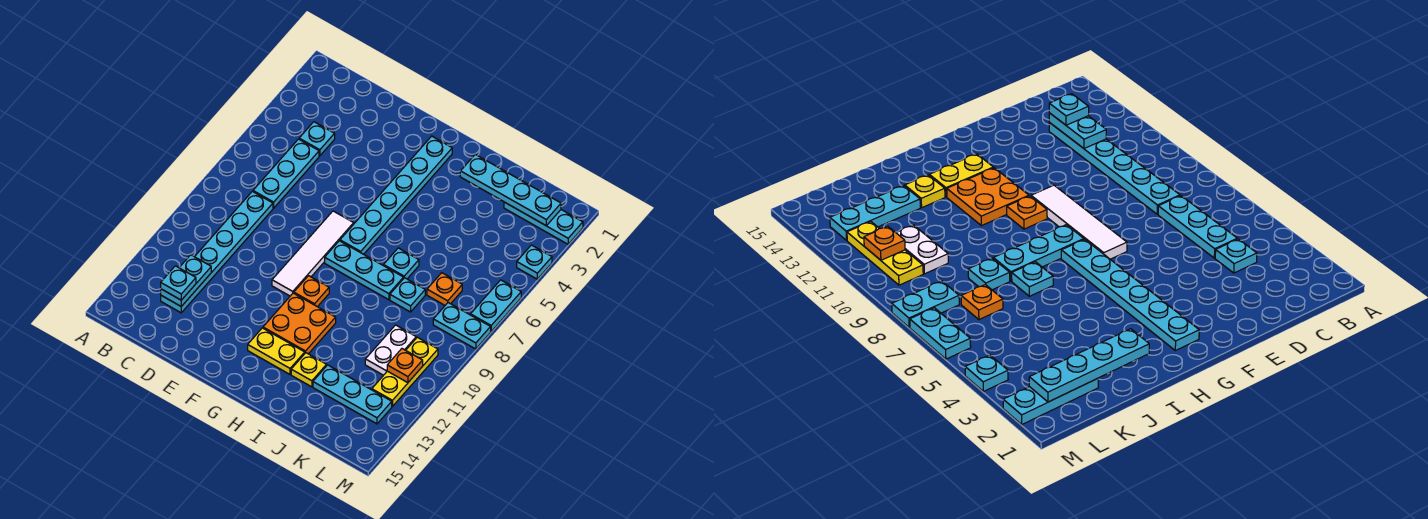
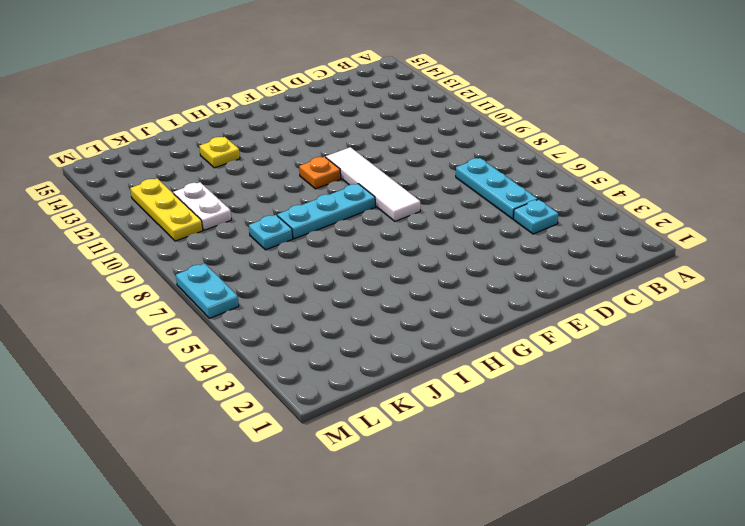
none -> cyan 1x6 plate [161,191,273,313]
none -> cyan 1x6 plate [340,136,452,254]
none -> orange 2x2 plate [263,293,336,354]

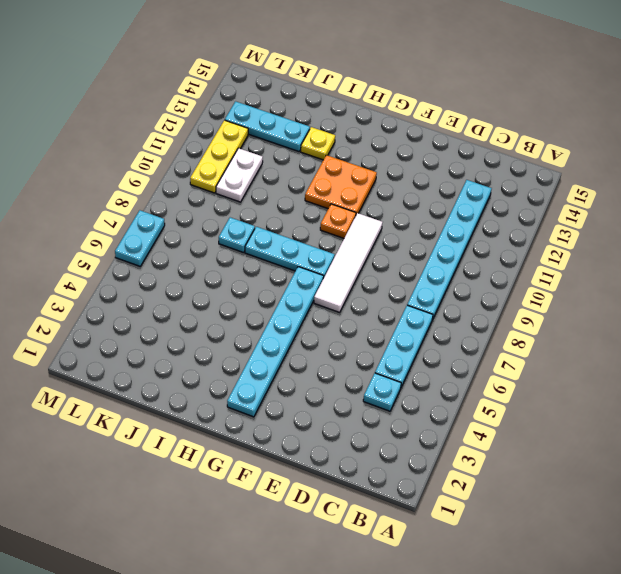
none -> yellow 1x2 plate [248,328,305,374]
none -> cyan 1x1 plate [384,248,419,279]
none -> cyan 1x3 plate [504,202,583,244]

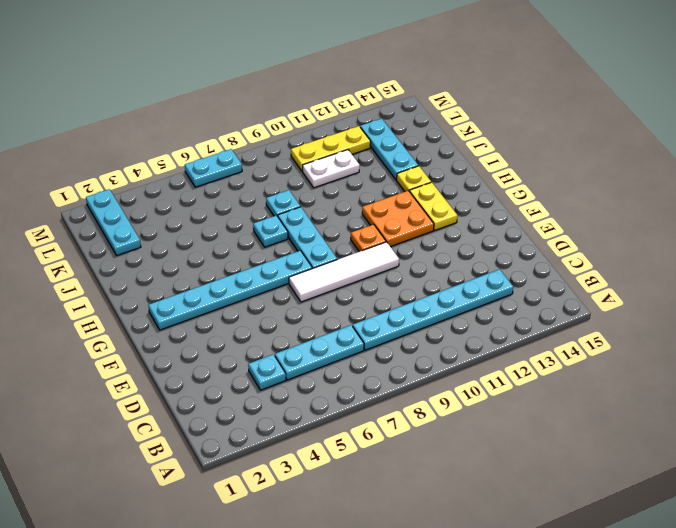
none -> orange 1x1 plate [427,273,462,305]
none -> cyan 1x2 plate [433,303,491,349]
none -> cyan 1x1 plate [517,245,552,279]

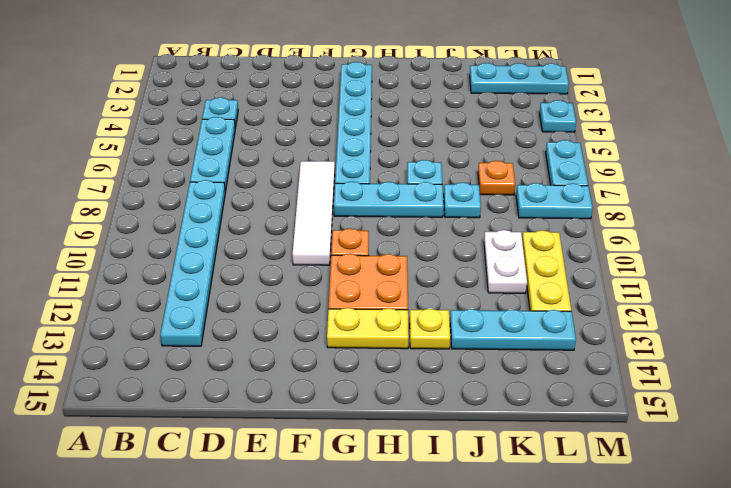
none -> cyan 1x2 plate [161,255,211,306]
none -> cyan 1x4 plate [460,155,561,225]
none -> orange 1x1 plate [387,349,423,383]

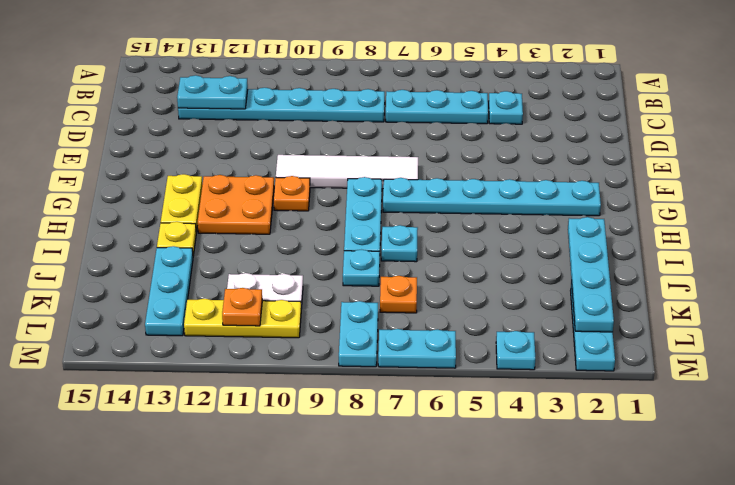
none -> cyan 1x1 plate [161,266,196,300]

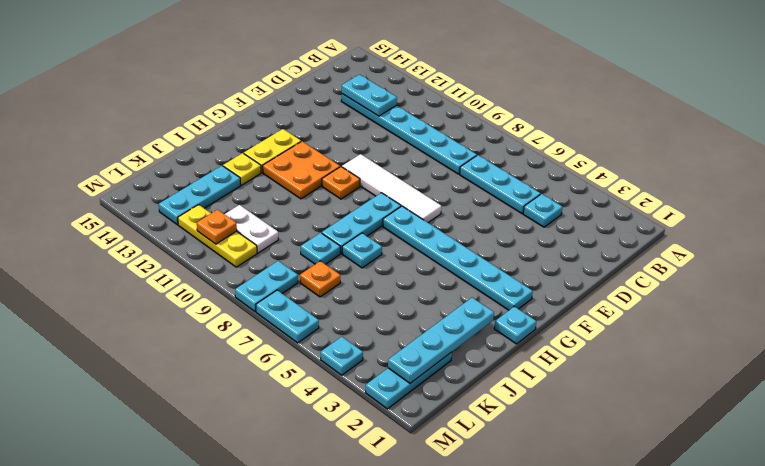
cyan 1x1 plate [494,306,536,344] -> cyan 1x1 plate moved to [161,266,196,300]

